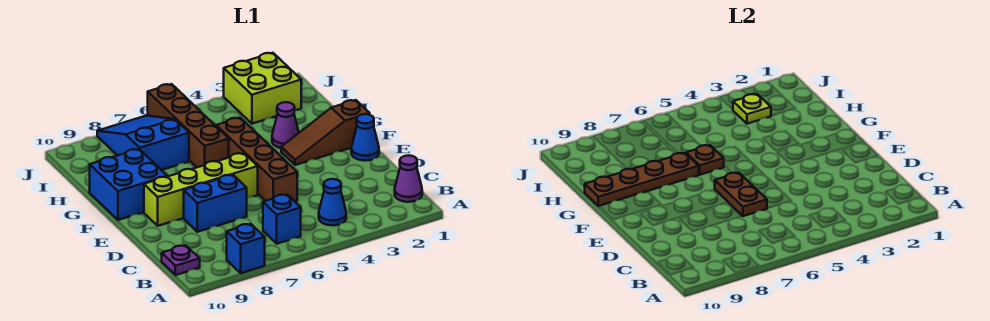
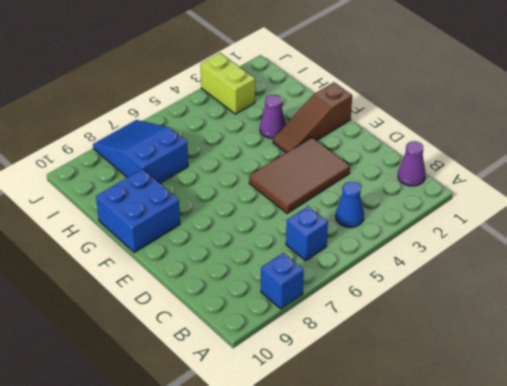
brown 2x3 tile [249,137,350,213] -> brown 1x4 brick [216,118,297,202]
lime 1x2 brick [201,53,255,114] -> lime 2x2 brick [224,53,301,124]
none -> purple 1x1 plate [162,245,200,275]
none -> blue 1x2 brick [184,175,247,232]
none -> blue 1x1 cone [351,114,379,161]

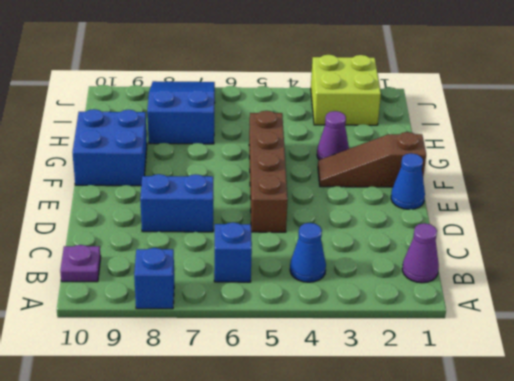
none -> lime 1x4 brick [144,153,258,226]
none -> brown 1x4 brick [148,84,229,167]
none -> brown 1x2 plate [715,173,767,216]

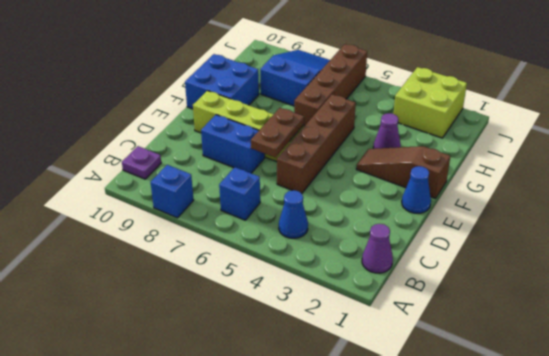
none -> brown 1x1 plate [686,145,724,175]
none -> brown 1x4 plate [585,153,699,206]
none -> lime 1x1 plate [733,94,771,124]

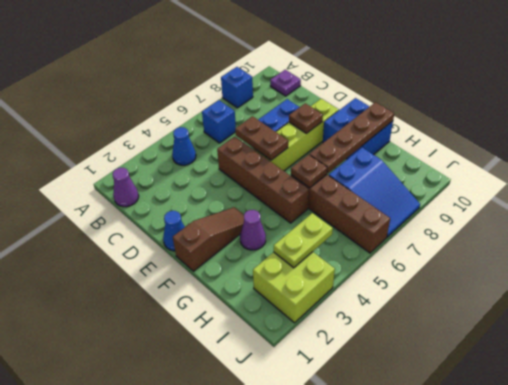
brown 1x1 plate [289,103,323,134] -> none
lime 1x2 plate [274,213,333,268] -> lime 1x1 plate [733,94,771,124]

